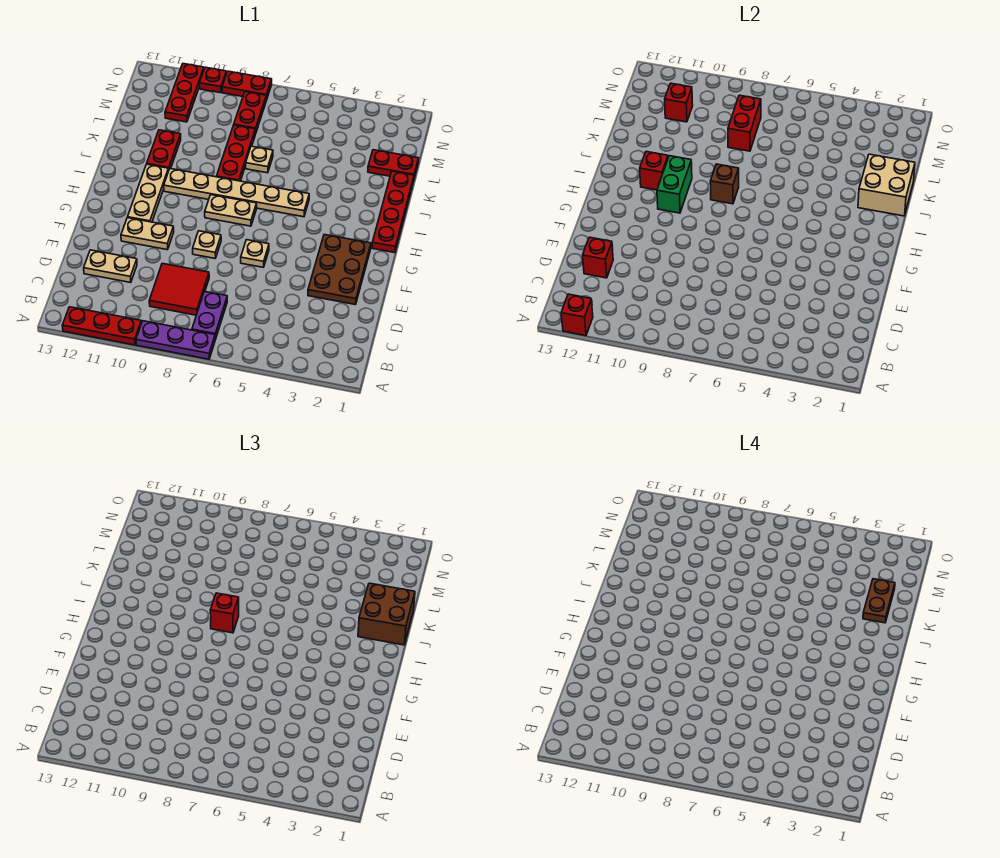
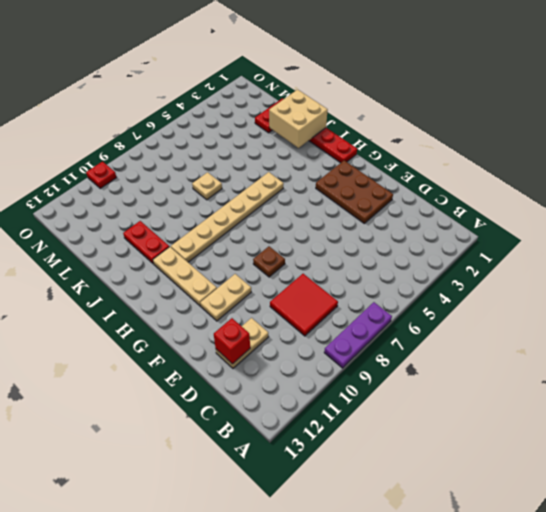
brown 1x1 plate [253,246,285,277] -> tan 1x1 plate [193,231,221,258]
none -> red 1x3 plate [62,307,141,345]
none -> purple 1x2 plate [192,291,227,339]
none -> tan 1x1 plate [241,240,269,267]
none -> tan 1x2 plate [205,195,257,226]

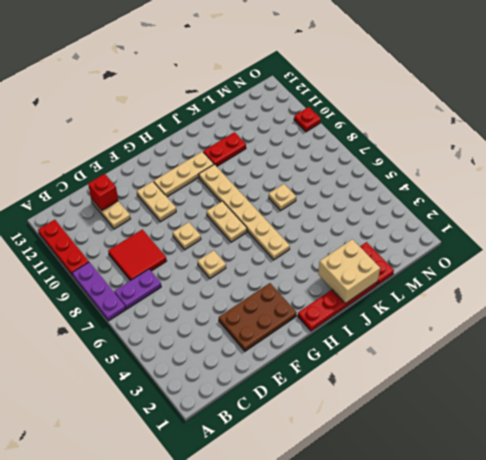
none -> red 1x3 plate [217,125,255,181]
none -> red 1x2 plate [234,92,266,134]
none -> red 1x3 plate [165,64,204,122]
none -> red 1x2 plate [222,71,272,100]

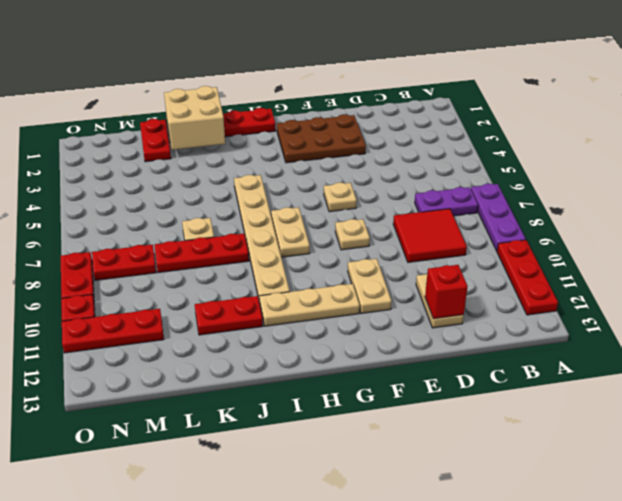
none -> red 1x1 brick [561,294,593,336]
none -> green 1x2 brick [657,156,692,213]
none -> brown 1x1 brick [710,164,739,204]
none -> red 1x1 brick [640,152,668,190]

